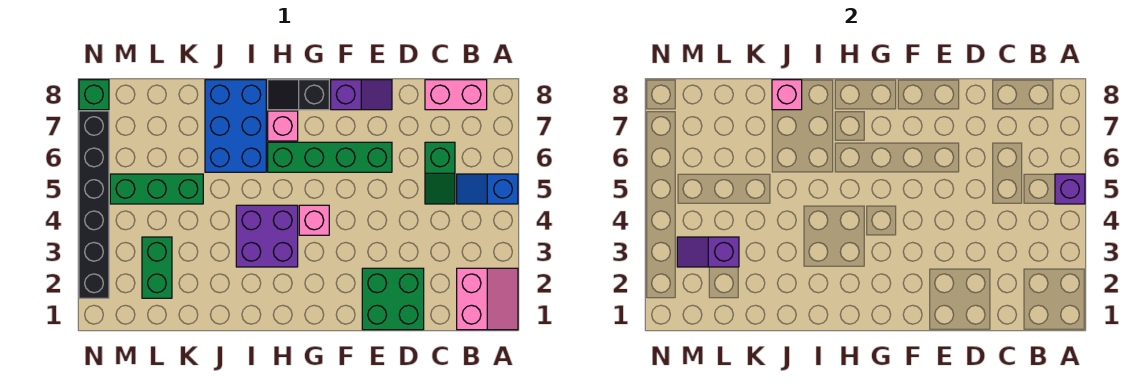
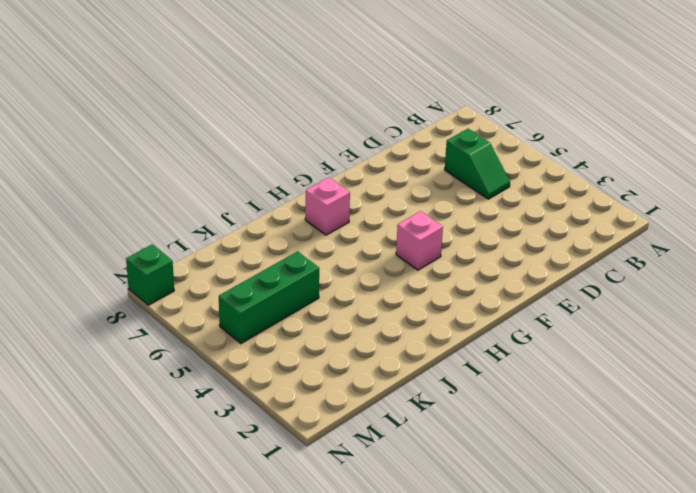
none -> pink 2x2 slope [457,268,518,330]
none -> blue 1x2 slope [457,174,518,204]
none -> pink 1x2 brick [425,80,487,110]

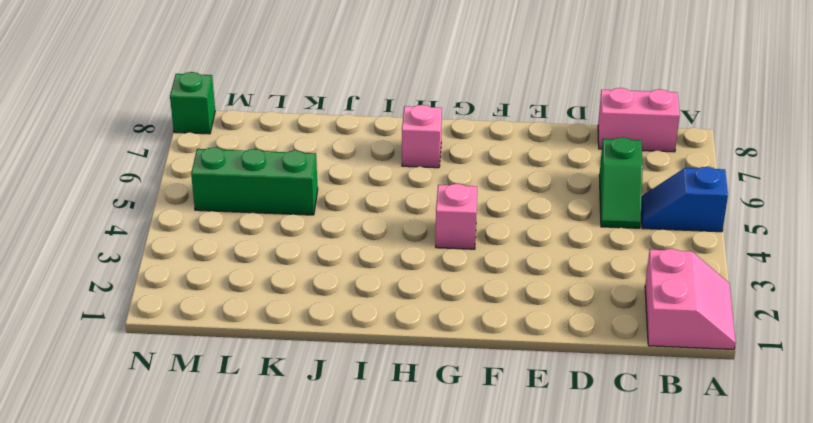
none -> green 2x2 brick [362,268,424,330]
none -> green 1x4 brick [268,142,392,172]
none -> purple 1x2 slope [331,80,392,110]

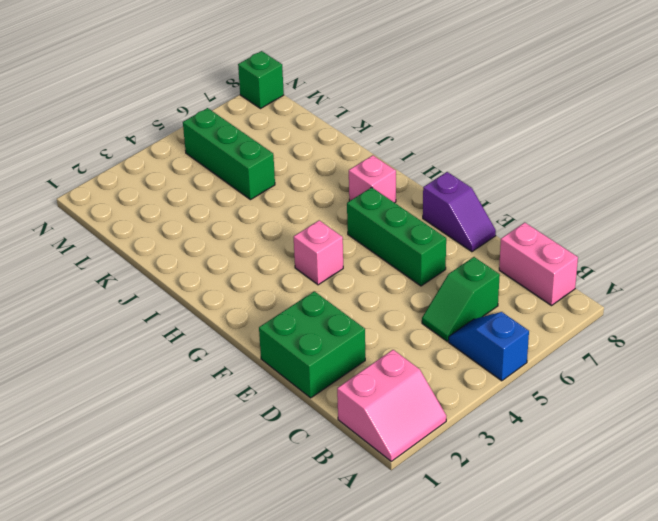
green 1x3 brick [347,187,446,286] -> green 1x4 brick [268,142,392,172]
none -> black 1x2 slope [268,80,329,110]
none -> purple 2x2 brick [236,205,298,267]
none -> blue 2x3 brick [205,80,266,172]

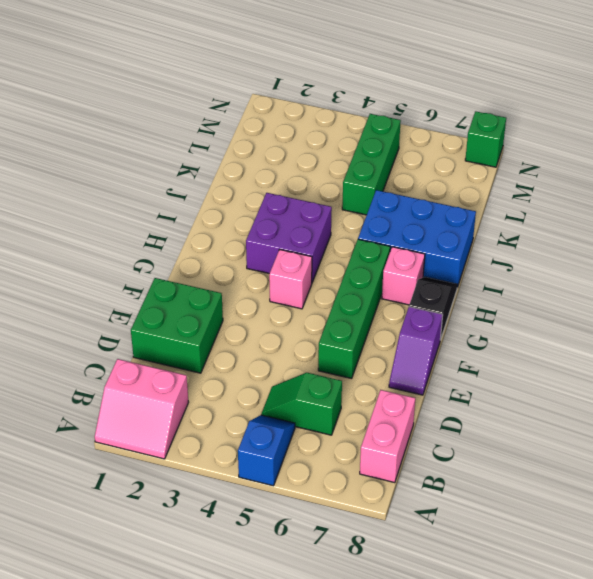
none -> green 1x2 brick [142,237,172,298]
none -> black 1x6 brick [79,111,109,298]
none -> purple 1x1 brick [1055,174,1085,204]

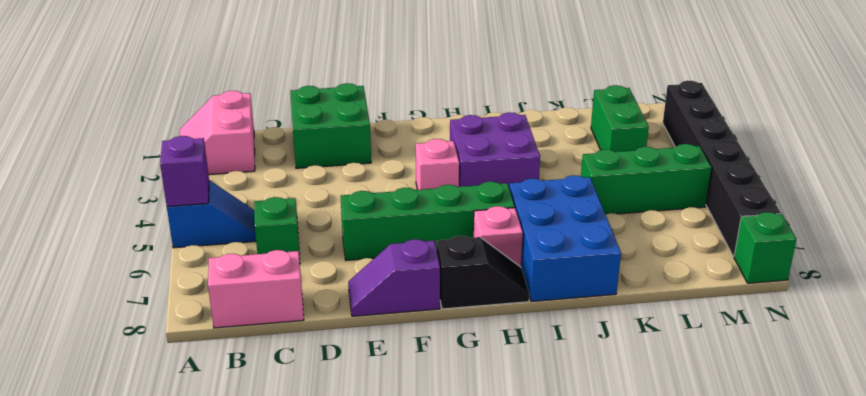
none -> pink 1x1 brick [772,80,802,110]
none -> purple 1x2 slope [677,237,739,267]

